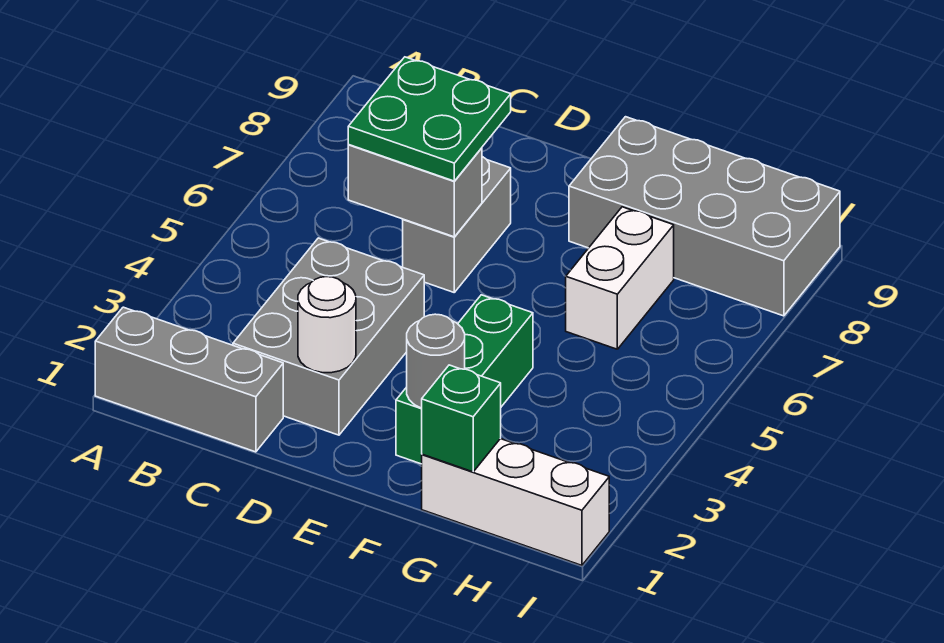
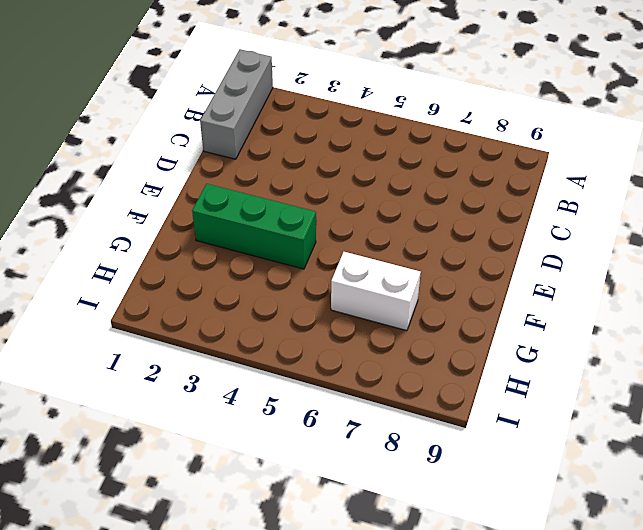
none -> grey 2x3 brick [233,238,424,435]
none -> grey 1x2 brick [403,157,511,292]
none -> grey 2x4 brick [569,117,840,316]

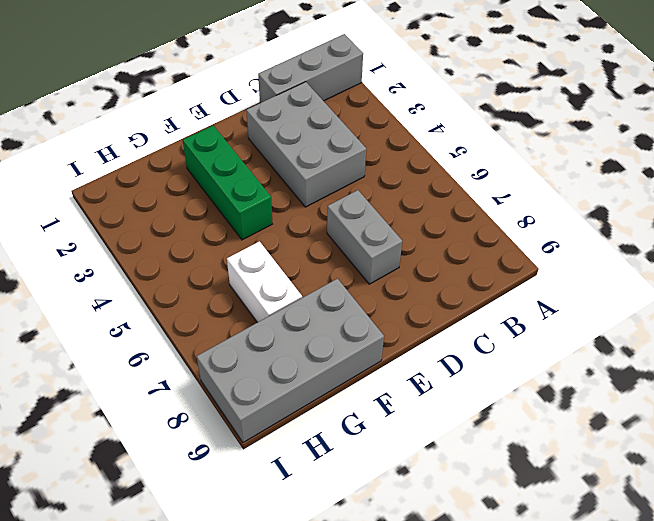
none -> white 1x3 brick [422,439,609,565]
none -> grey 1x2 brick [348,145,482,237]
none -> white 1x1 round brick [298,277,356,373]

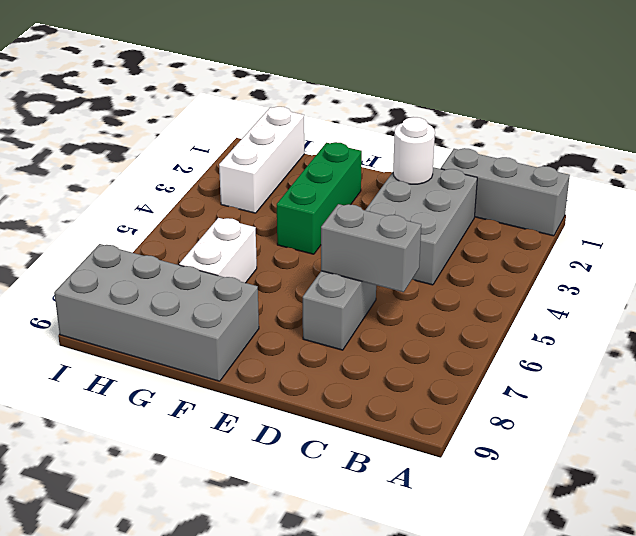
white 1x3 brick [219,107,304,213] -> white 1x3 brick turned to [422,439,609,565]
none -> grey 1x1 round brick [407,314,465,408]
none -> green 1x1 brick [422,365,501,472]
none -> green 2x2 plate [348,57,511,181]

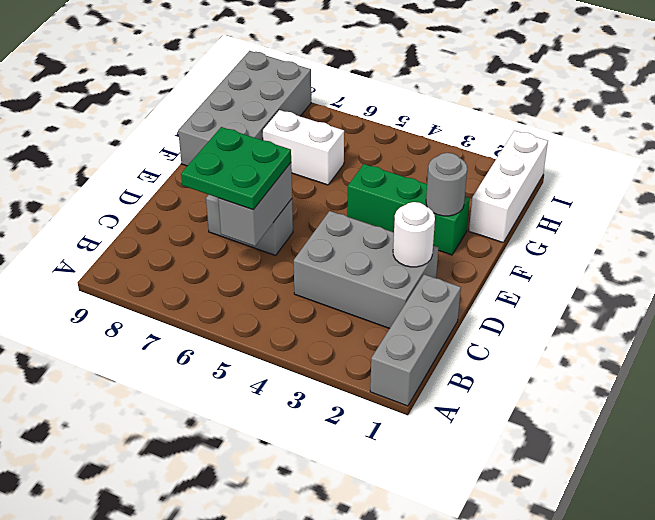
none -> green 1x1 brick [422,365,501,472]

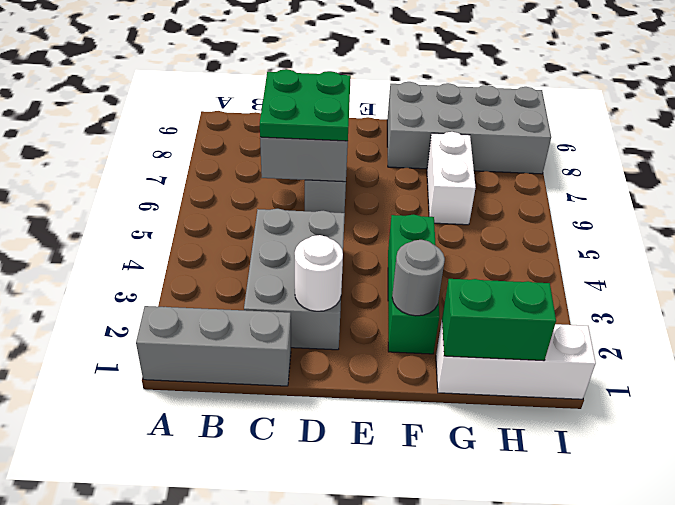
green 1x2 brick [442,279,556,361] -> green 1x1 brick [422,365,501,472]

